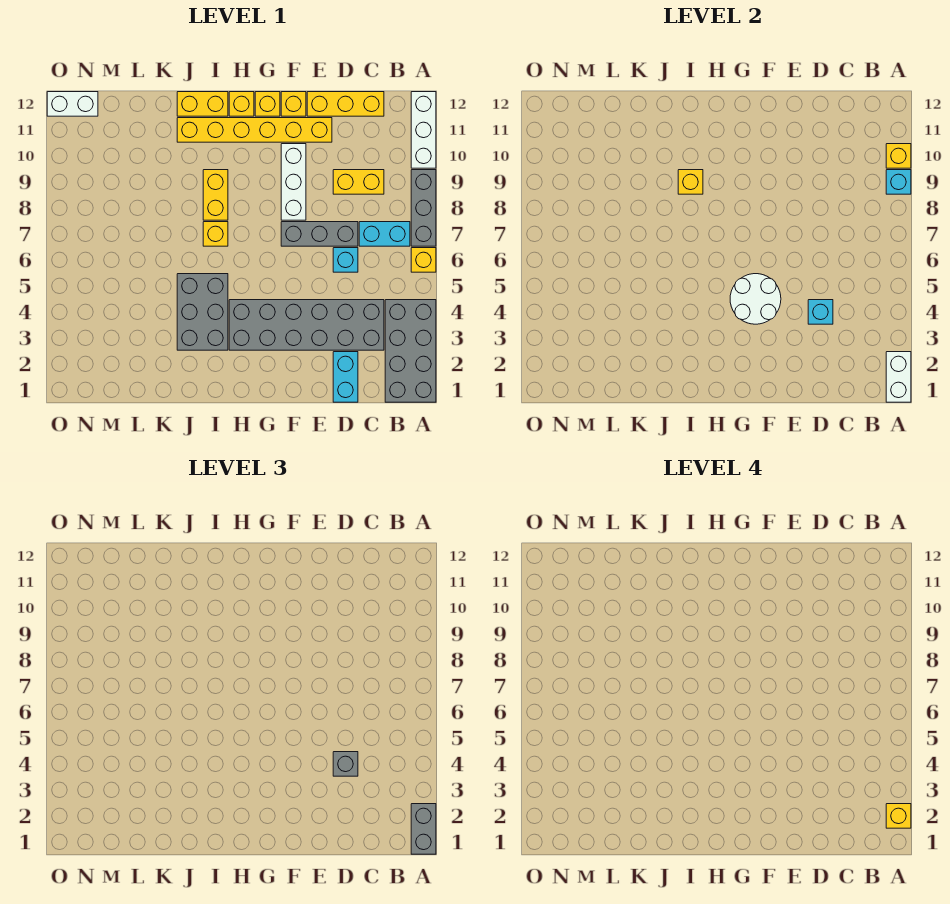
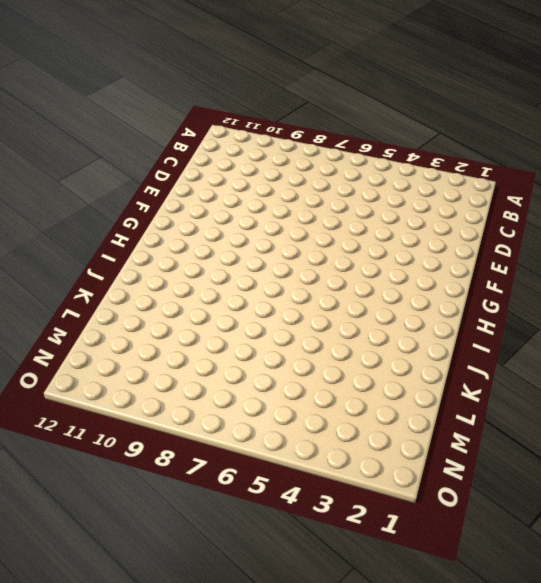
none -> grey 2x4 brick [385,300,436,402]
none -> yellow 1x1 brick [411,248,436,272]
none -> grey 1x3 brick [411,170,436,246]
none -> white 1x3 brick [411,92,436,168]

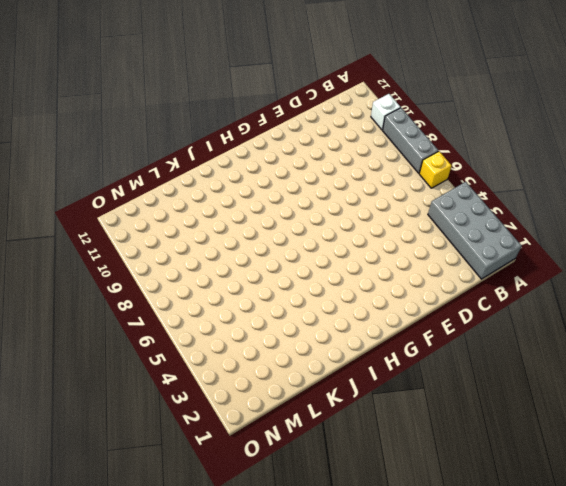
white 1x1 brick [371,94,401,130] -> white 1x3 brick [411,92,436,168]
none -> cyan 1x2 brick [359,222,410,246]
none -> grey 2x6 brick [229,300,384,350]
none -> yellow 1x2 brick [333,170,384,194]
none -> yellow 1x3 brick [307,92,384,116]

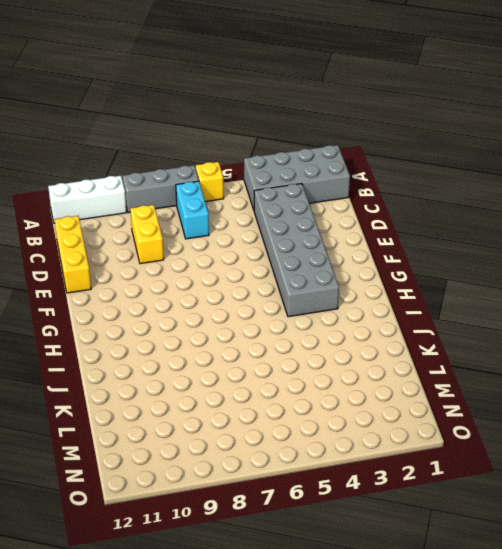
none -> cyan 1x2 brick [333,352,358,402]
none -> cyan 1x1 brick [333,248,358,272]
none -> grey 1x3 brick [281,222,358,246]
none -> yellow 1x6 brick [177,118,332,142]

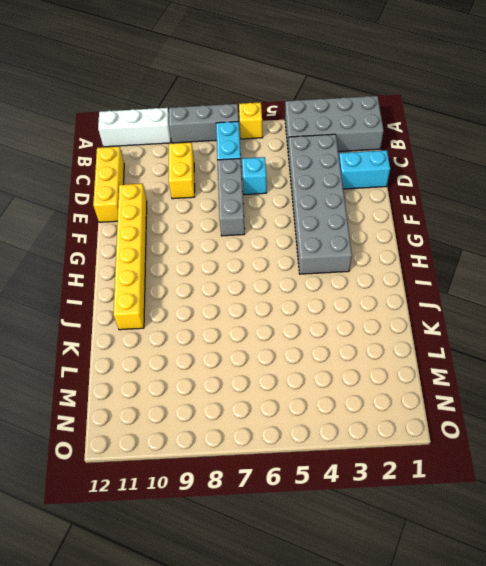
none -> white 1x3 brick [281,144,306,220]
none -> yellow 1x1 brick [281,92,306,116]
none -> yellow 1x1 brick [255,92,280,116]
none -> yellow 1x1 brick [229,92,254,116]

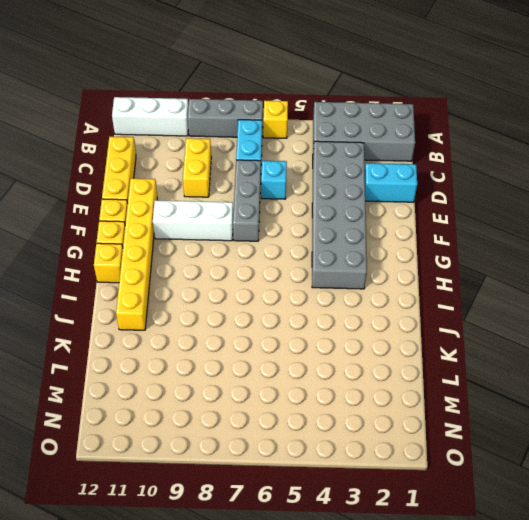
none -> grey 2x3 brick [177,274,228,350]
none -> yellow 1x1 brick [203,222,228,246]
none -> yellow 1x2 brick [203,170,228,220]
none -> yellow 1x2 brick [177,92,228,116]

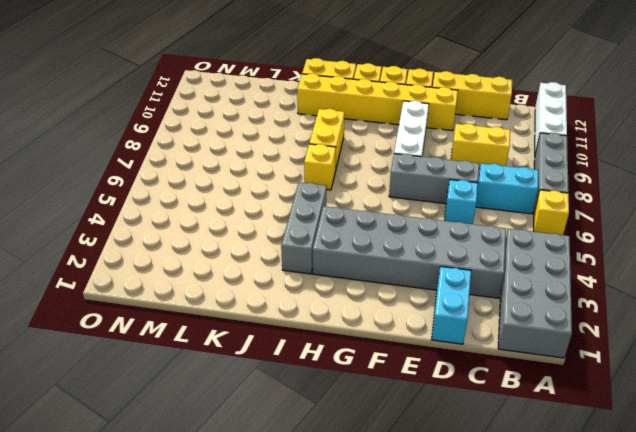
grey 1x3 brick [281,182,326,274] -> grey 2x3 brick [177,274,228,350]
none -> white 1x2 brick [47,92,98,116]
none -> white 1x2 brick [886,352,911,402]
none -> cyan 1x1 brick [886,170,911,194]
none -> yellow 1x1 brick [886,144,911,168]

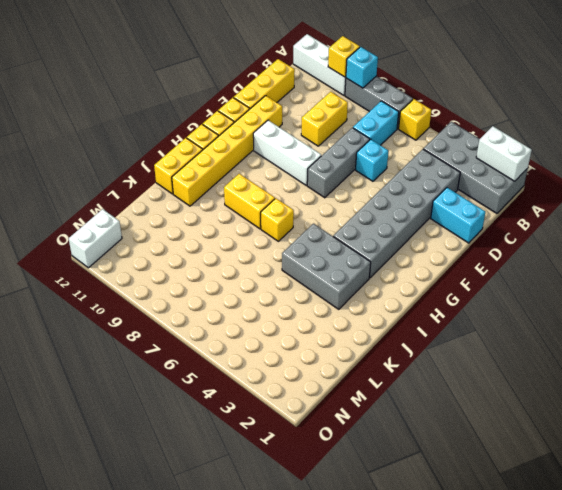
none -> cyan 1x1 brick [808,300,833,324]
none -> white 2x2 round brick [730,274,781,324]
none -> yellow 1x1 brick [678,170,703,194]
none -> grey 1x2 brick [411,804,436,854]

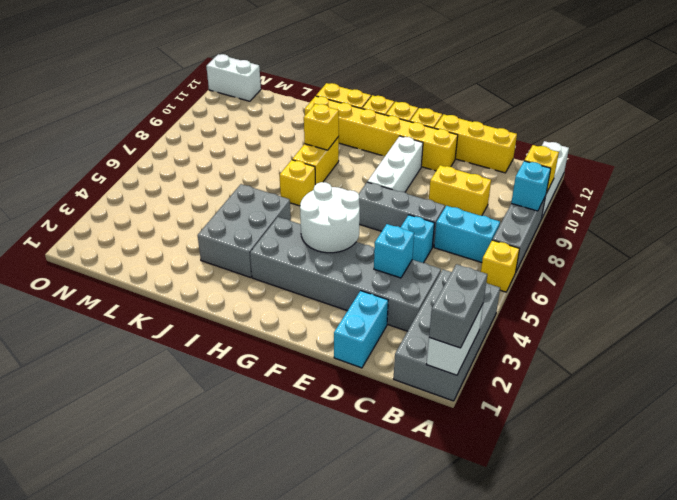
none -> grey 1x1 brick [333,752,358,776]
none -> yellow 1x1 brick [886,804,911,828]

